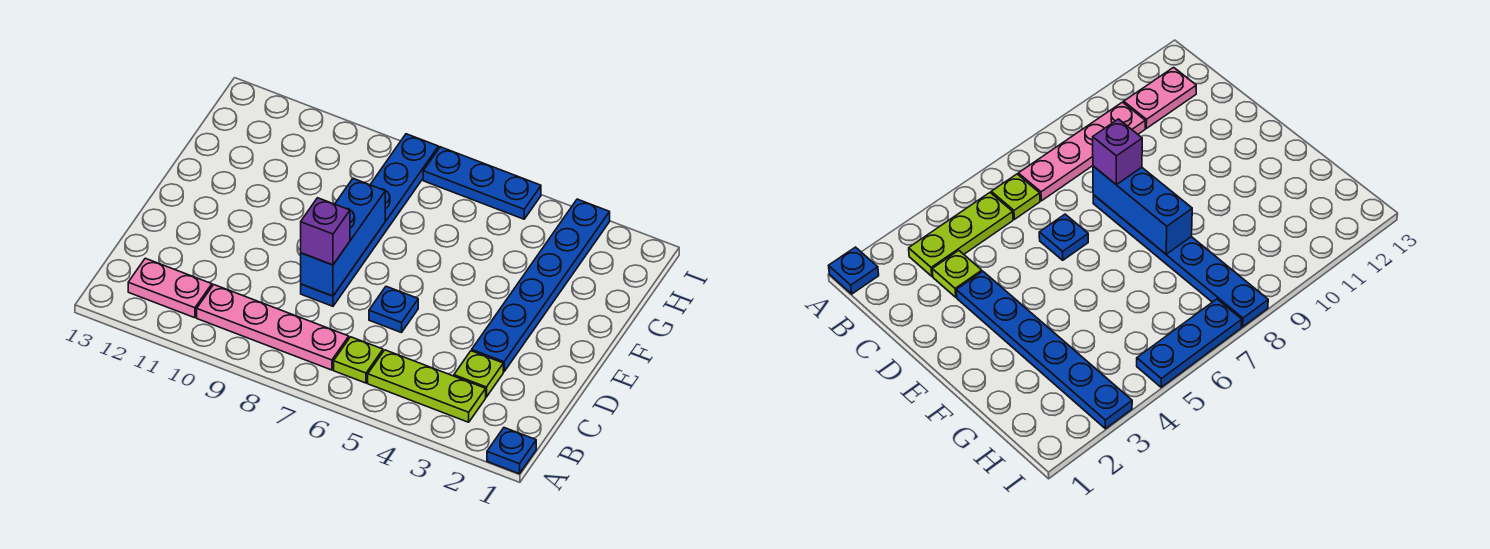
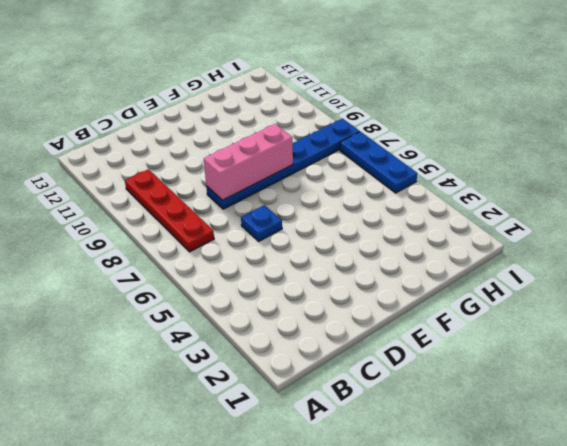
red 1x4 plate [125,169,214,252] -> pink 1x4 plate [197,285,349,370]
pink 1x3 brick [204,124,293,200] -> blue 1x3 brick [301,179,385,296]
none -> blue 1x1 plate [487,428,536,474]
none -> lime 1x3 plate [368,350,486,422]
none -> lime 1x1 plate [334,337,383,383]

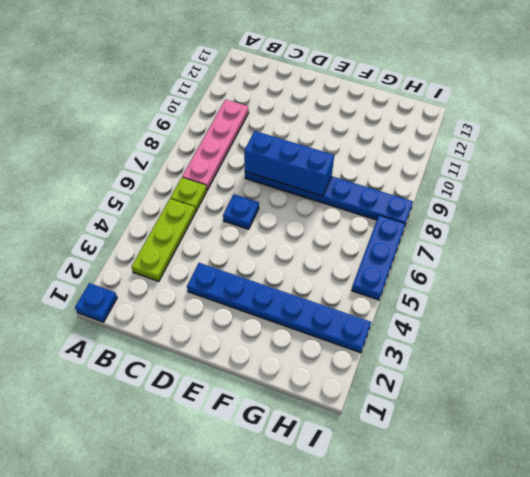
none -> pink 1x2 plate [128,258,212,318]
none -> lime 1x1 plate [454,351,503,397]
none -> purple 1x1 brick [301,198,350,265]

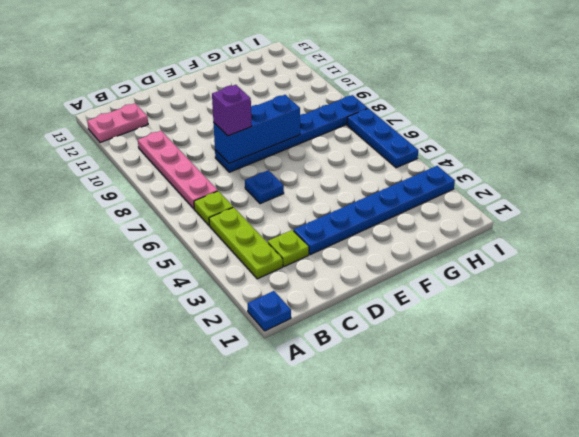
pink 1x2 plate [87,103,148,143] -> pink 1x2 plate turned to [128,258,212,318]

